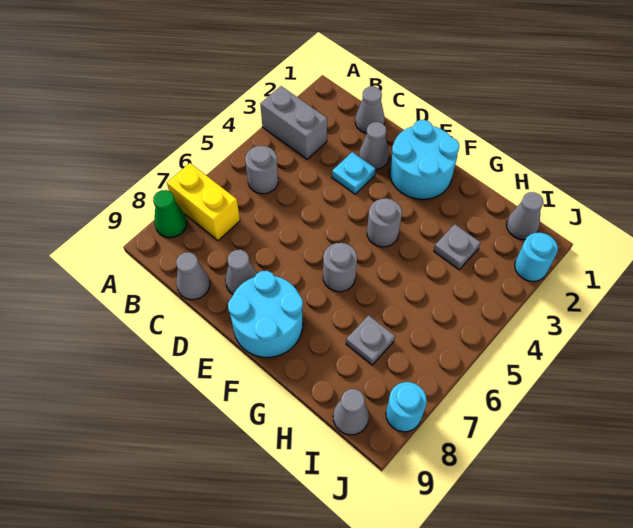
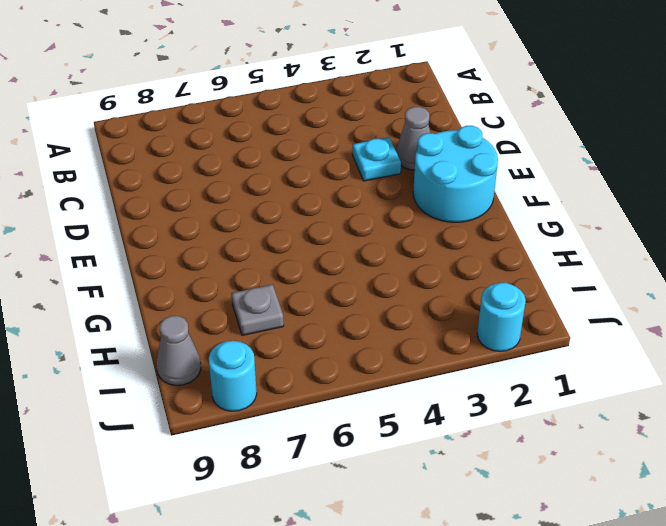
none -> grey 1x2 brick [260,86,327,159]
none -> yellow 1x2 brick [167,163,240,241]
none -> green 1x1 cone [153,190,187,238]

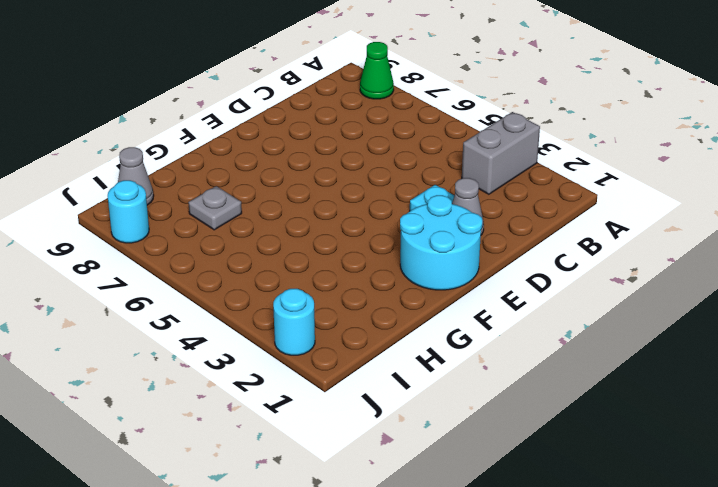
none -> yellow 1x2 brick [167,163,240,241]
none -> grey 1x1 round brick [245,146,278,194]
none -> grey 1x1 cone [355,86,385,133]

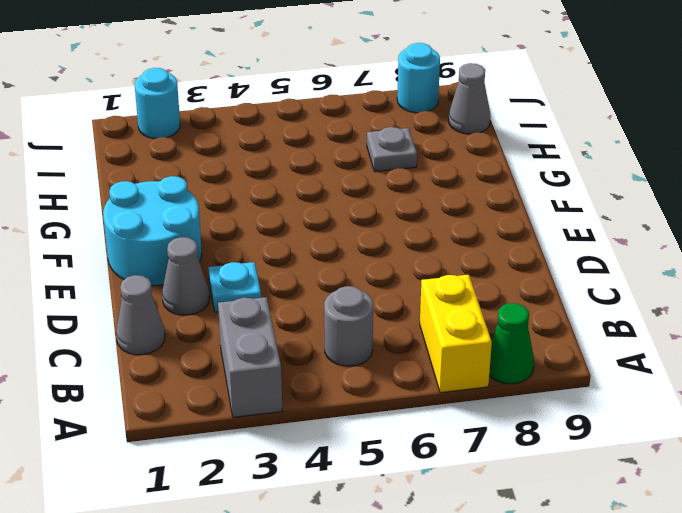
none -> grey 1x1 cone [176,252,210,300]
none -> grey 1x1 cone [225,250,257,294]
none -> cyan 2x2 round brick [228,271,303,357]

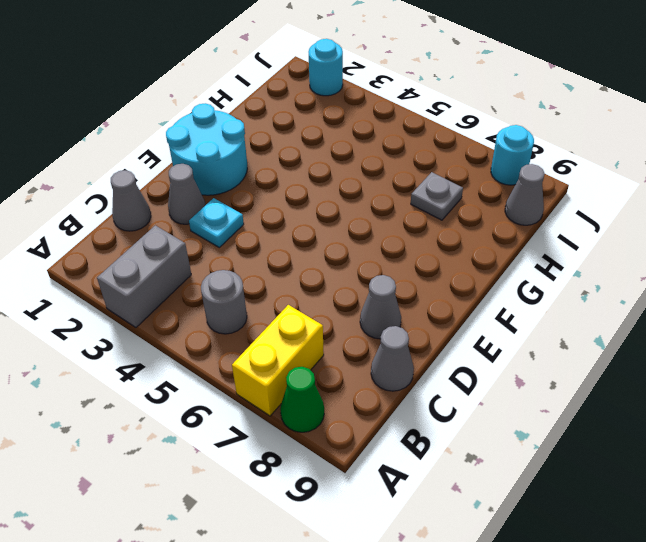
none -> cyan 2x2 round brick [228,271,303,357]
none -> grey 1x1 round brick [367,198,402,247]
none -> grey 1x1 round brick [323,243,357,292]

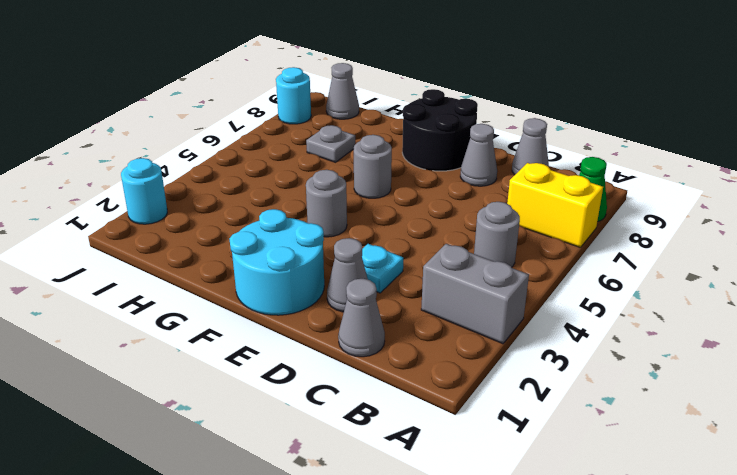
black 2x2 round brick [402,89,478,171] -> cyan 2x2 round brick [228,271,303,357]
none -> grey 1x1 plate [434,224,481,270]
none -> grey 1x1 cone [506,192,544,240]

